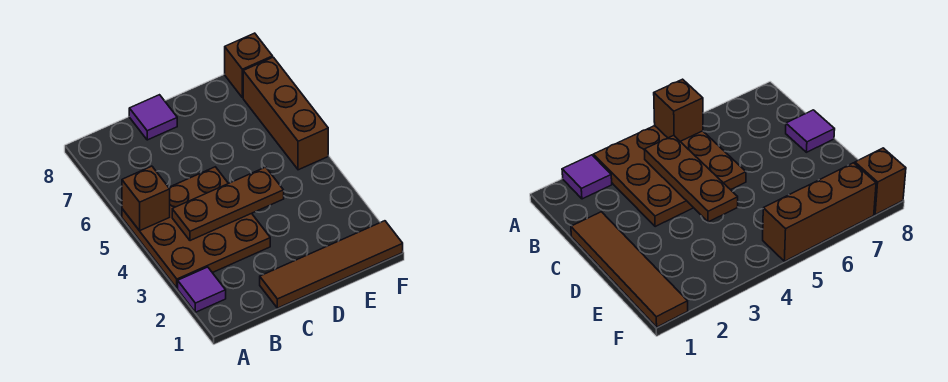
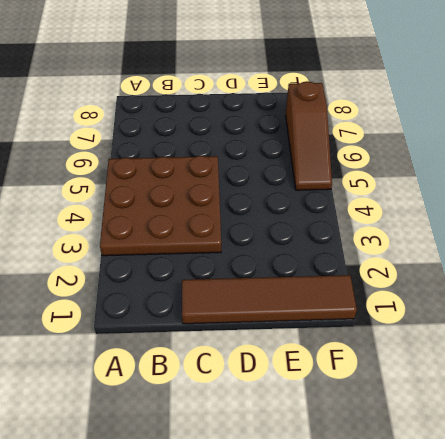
brown 1x3 slope [286,81,332,190] -> brown 1x3 brick [243,57,328,170]
none -> purple 1x1 tile [178,267,226,312]
none -> purple 1x1 tile [129,95,177,140]

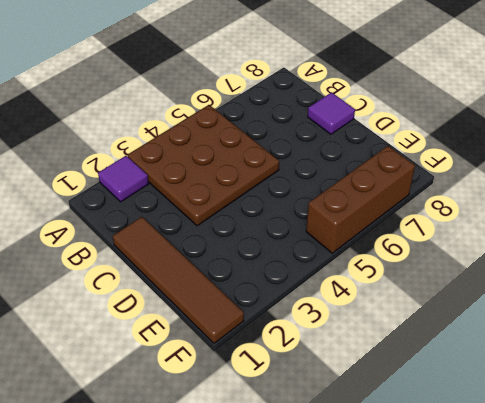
none -> brown 1x1 brick [225,33,273,98]
none -> brown 1x1 brick [122,166,170,231]

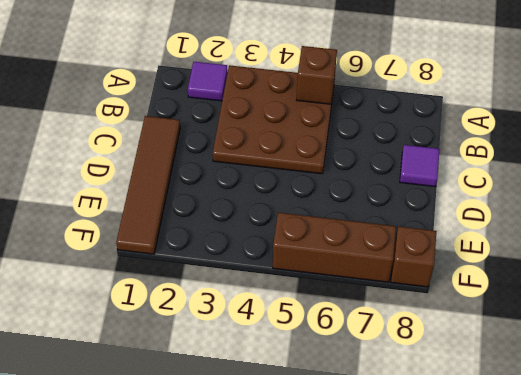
none -> brown 1x3 plate [172,167,284,241]

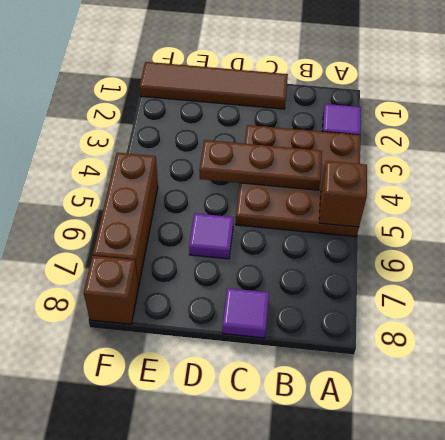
purple 1x1 tile [189,213,234,259] -> none

